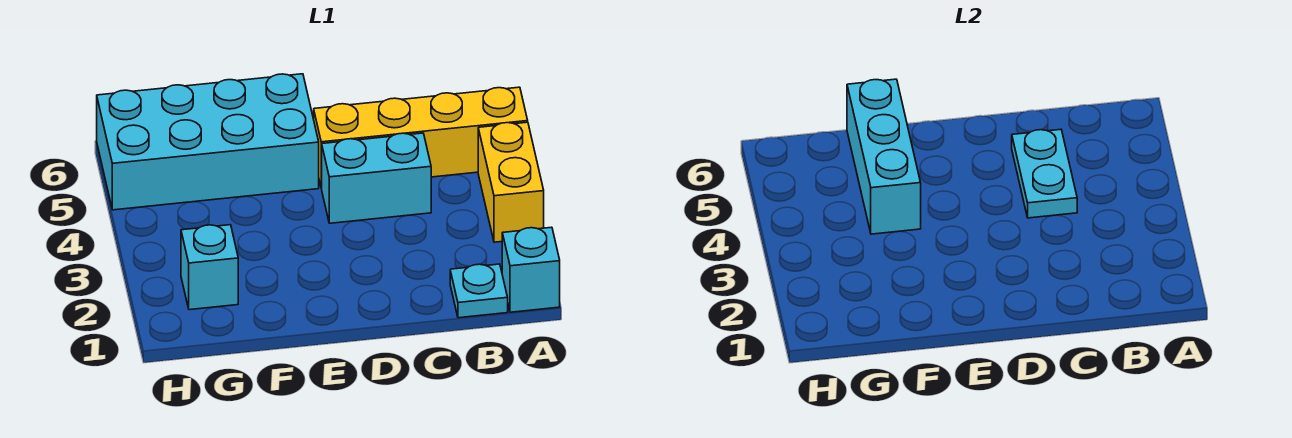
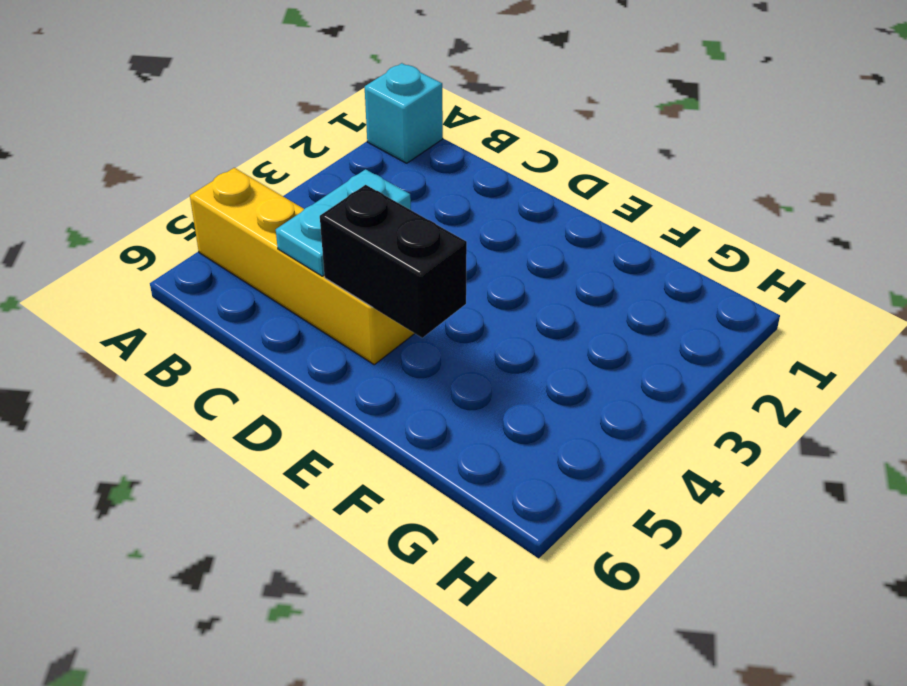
black 1x2 brick [320,185,467,338] -> none
none -> yellow 1x2 brick [478,122,544,242]
none -> cyan 1x1 plate [450,264,508,318]

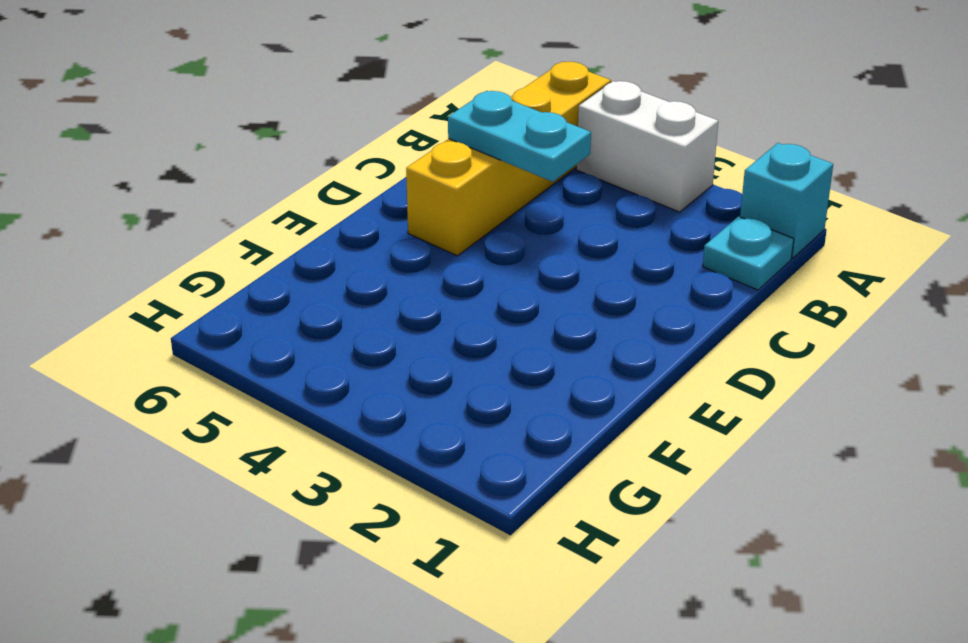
white 1x2 brick [576,81,718,212] -> yellow 1x2 brick [478,122,544,242]
none -> cyan 1x2 brick [322,133,431,223]
none -> cyan 2x4 brick [97,74,319,210]

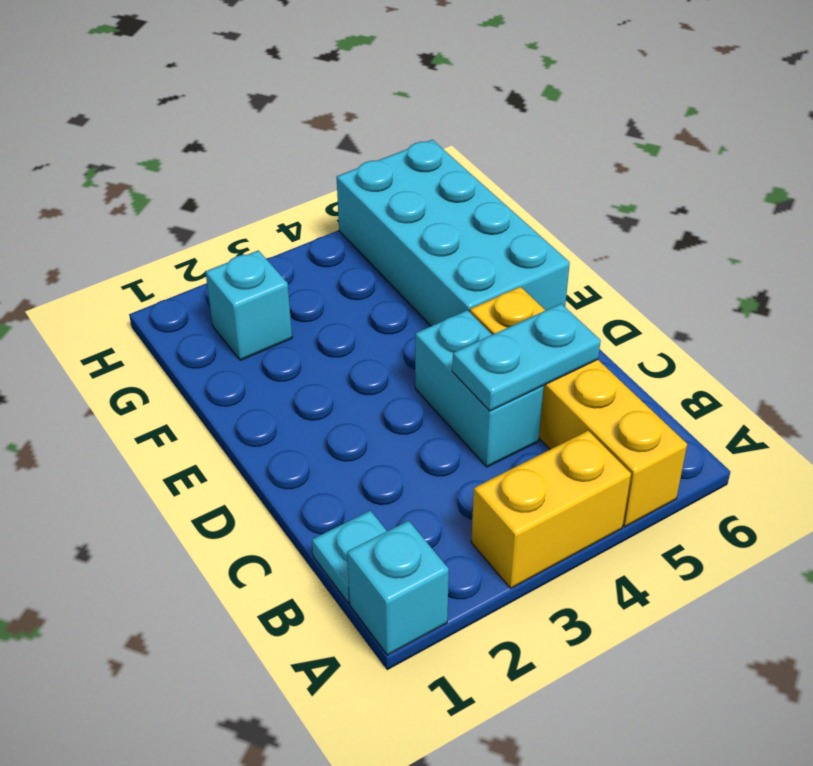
none -> cyan 1x3 brick [847,79,921,234]

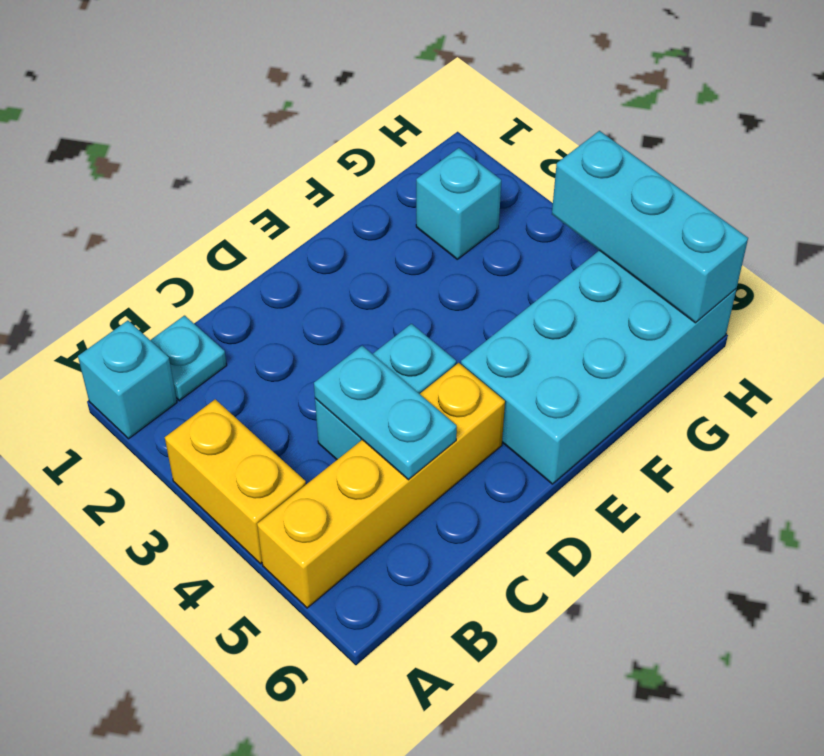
cyan 1x3 brick [552,131,748,323] -> cyan 1x3 brick moved to [847,79,921,234]

